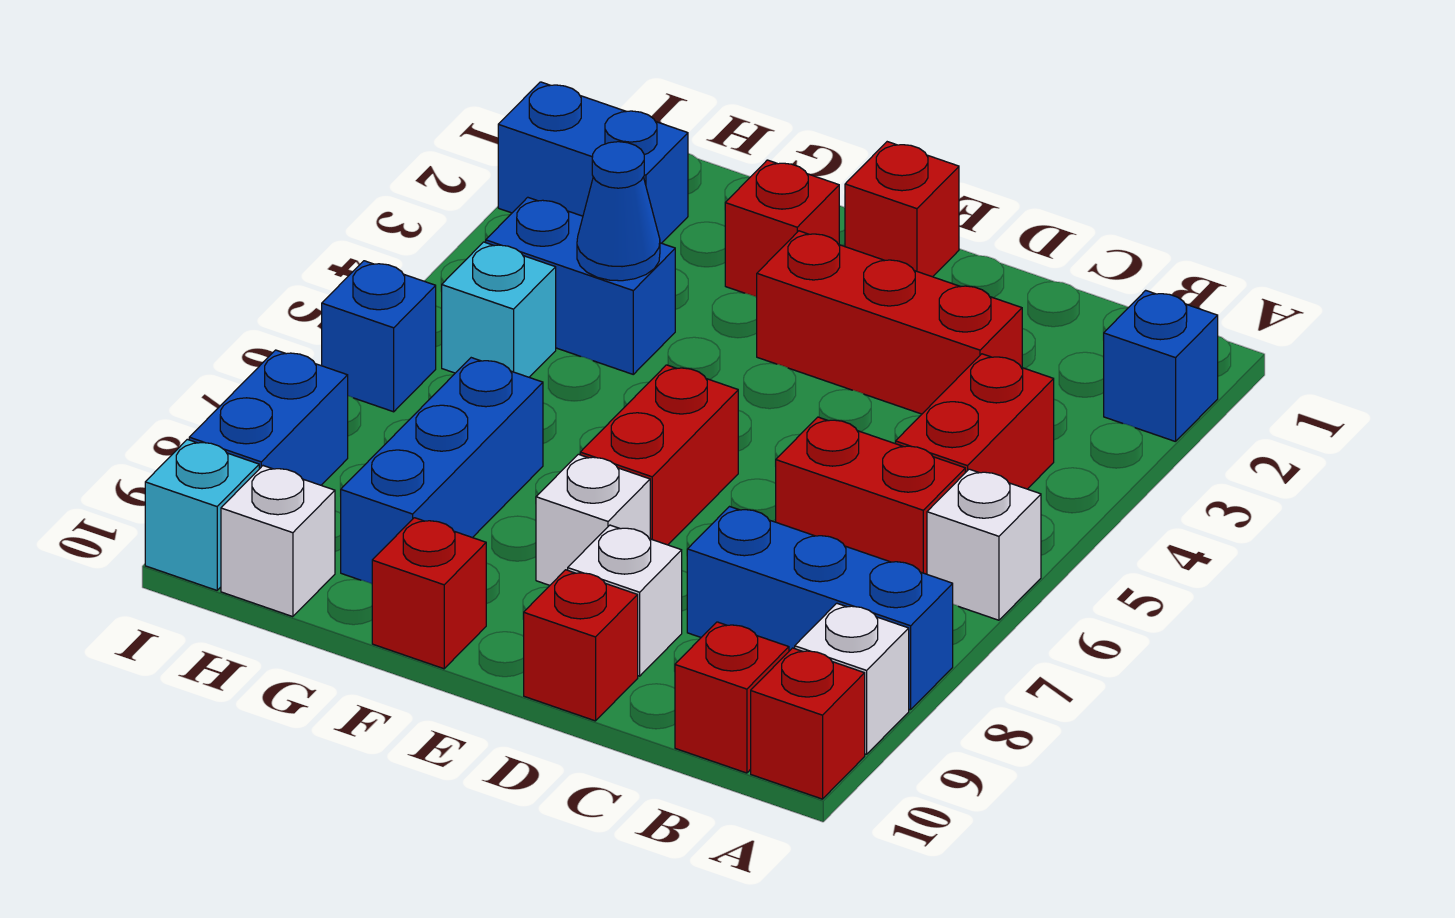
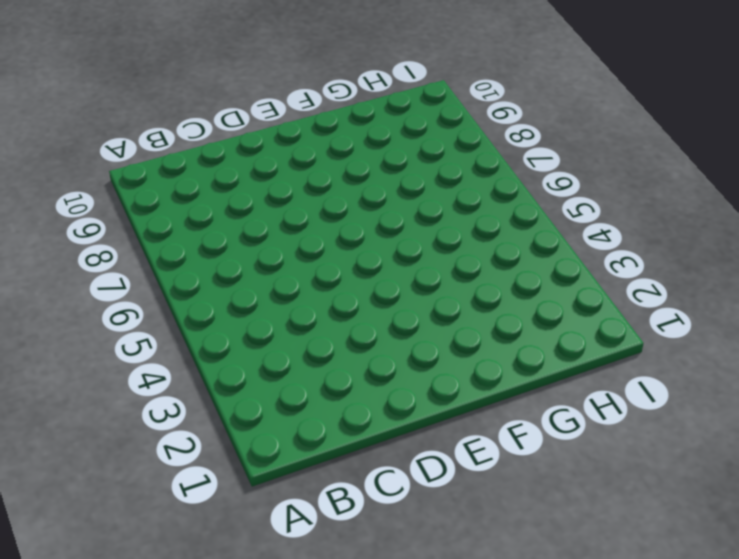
none -> blue 1x1 brick [1104,290,1218,442]
none -> white 1x1 brick [927,469,1041,620]
none -> blue 1x3 brick [687,507,953,710]

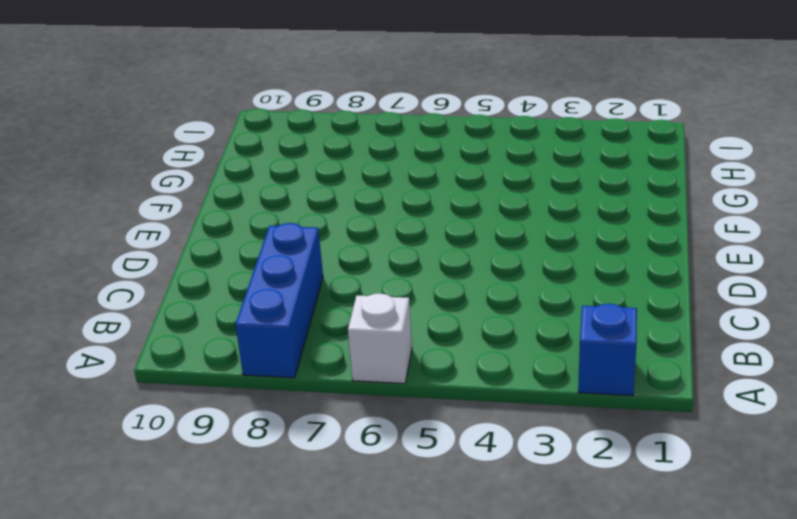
none -> white 1x1 brick [795,603,909,754]
none -> red 1x1 brick [751,648,865,799]
none -> red 1x2 brick [896,354,1054,489]

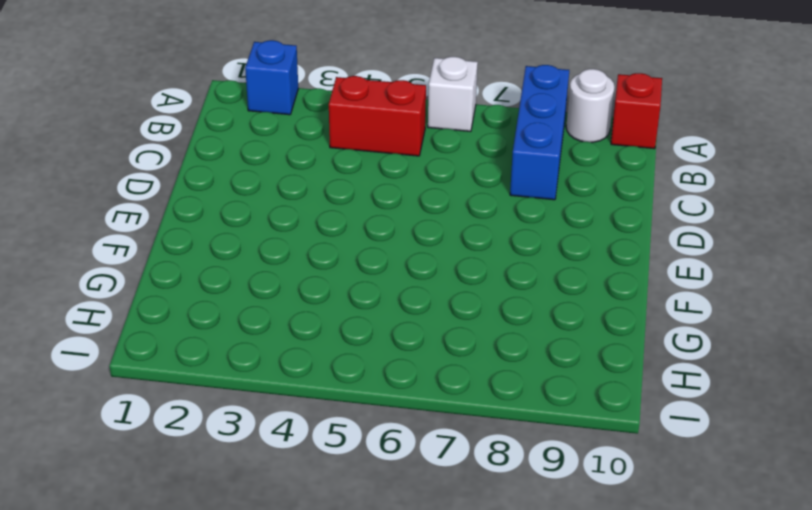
white 1x1 round brick [566,69,614,142] -> white 1x1 brick [795,603,909,754]
none -> red 1x2 brick [776,417,965,574]
none -> red 1x1 brick [675,622,789,773]
none -> red 1x3 brick [757,231,1022,414]

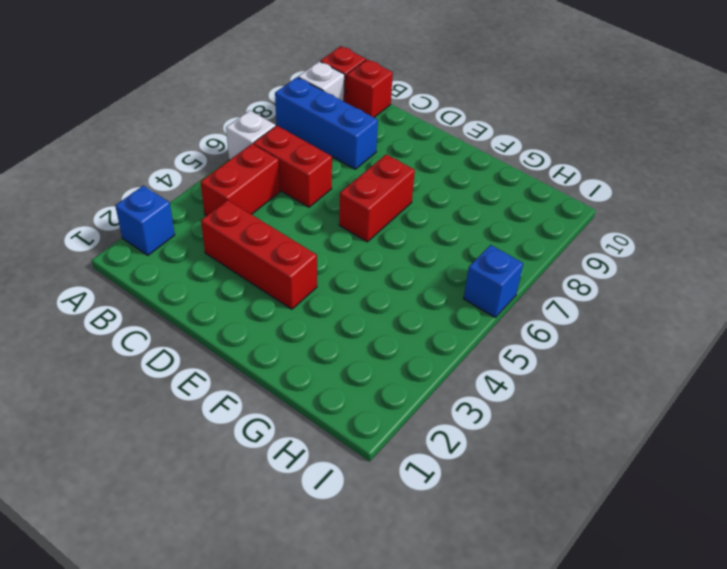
none -> white 1x1 brick [568,525,682,676]
none -> red 1x1 brick [524,570,638,721]
none -> red 1x1 brick [845,142,959,277]

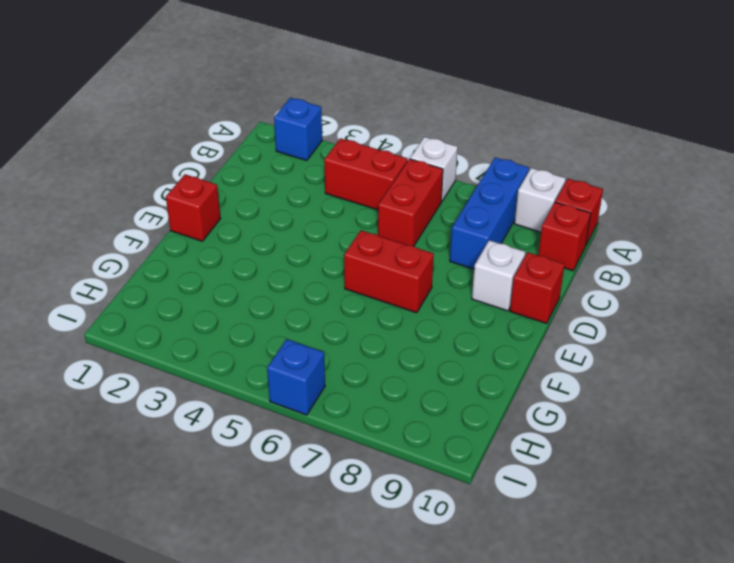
none -> red 1x3 brick [757,231,1022,414]
none -> white 1x1 brick [536,454,650,585]
none -> red 1x1 brick [725,160,839,297]

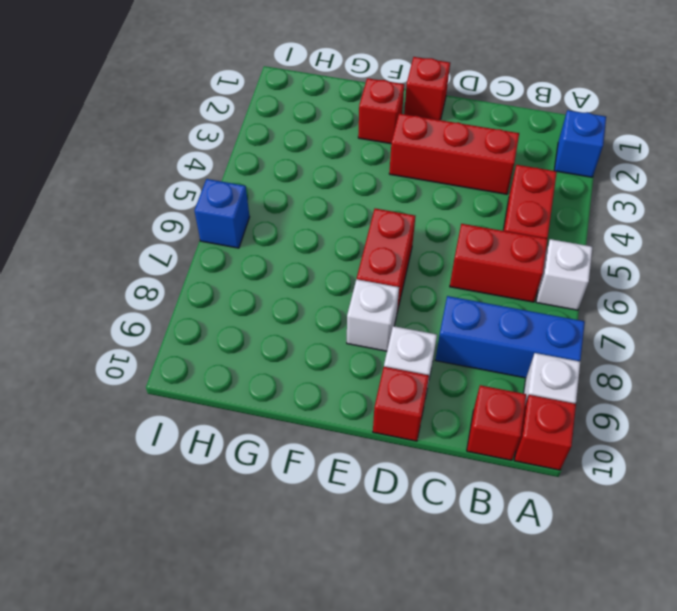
none -> red 1x1 brick [372,518,486,669]
none -> blue 1x2 brick [486,197,675,374]
none -> blue 1x3 brick [341,358,543,584]

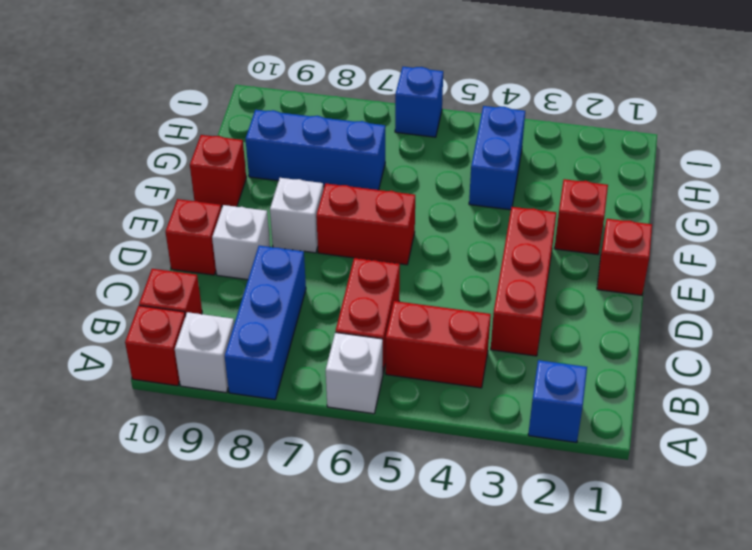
none -> blue 1x2 brick [498,82,688,243]
none -> cyan 1x1 brick [442,242,556,377]
none -> white 1x1 brick [221,466,335,617]

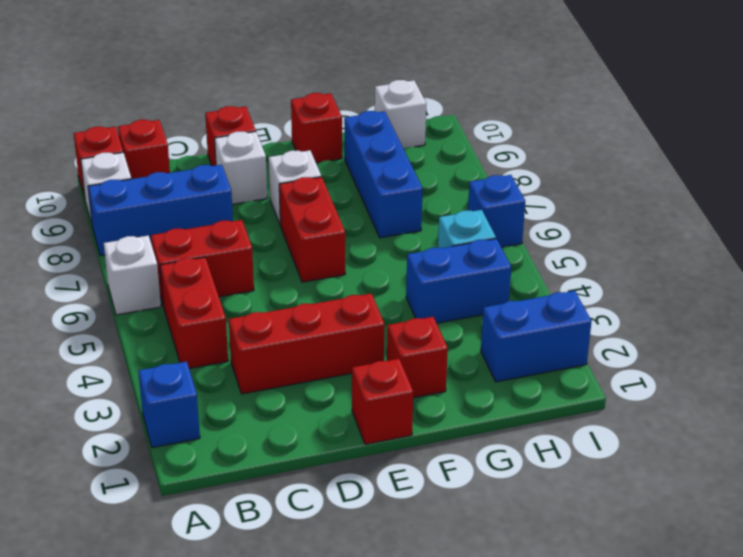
none -> blue 1x2 brick [189,350,348,485]
none -> cyan 1x1 brick [145,439,259,590]
none -> blue 1x1 cone [577,142,660,281]

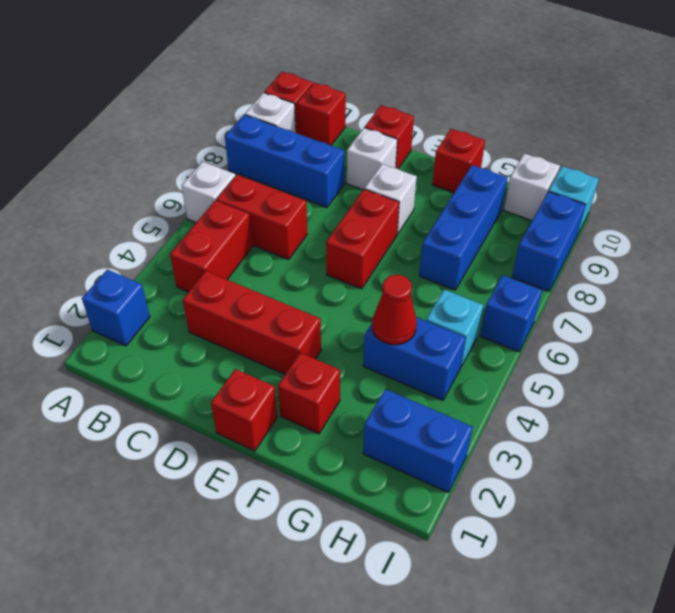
red 1x1 cone [372,275,417,345] -> blue 1x1 cone [577,142,660,281]

